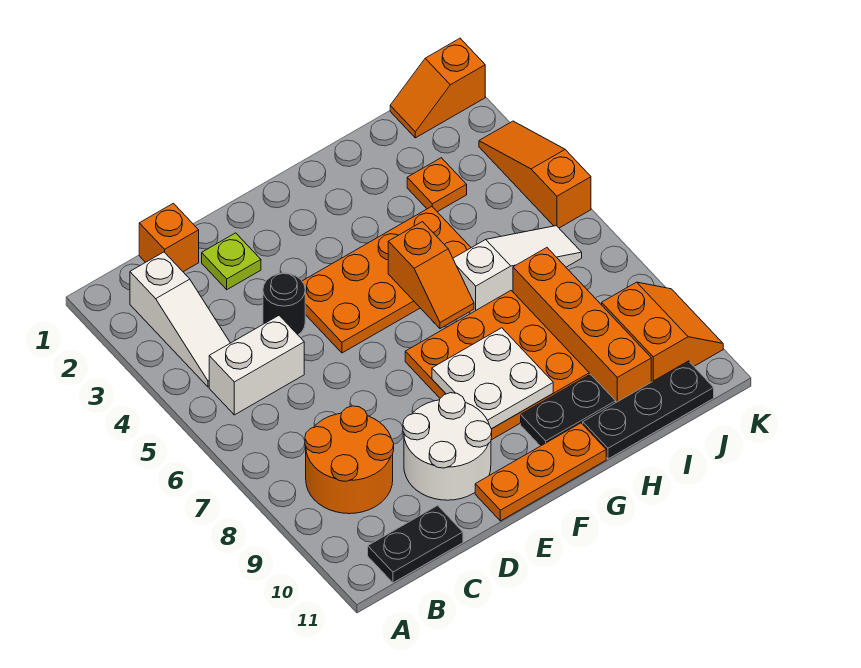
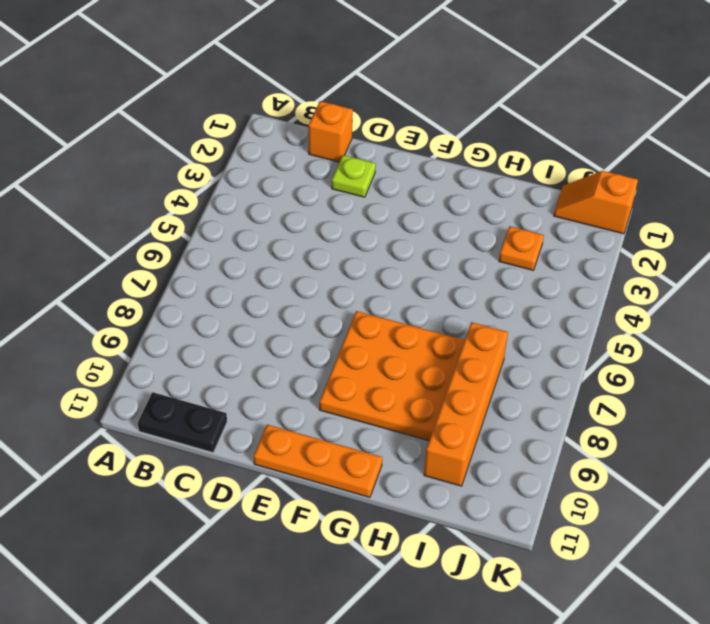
none -> white 1x3 slope [130,252,230,387]
none -> white 1x2 brick [209,316,304,415]
none -> orange 2x2 round brick [305,406,394,514]

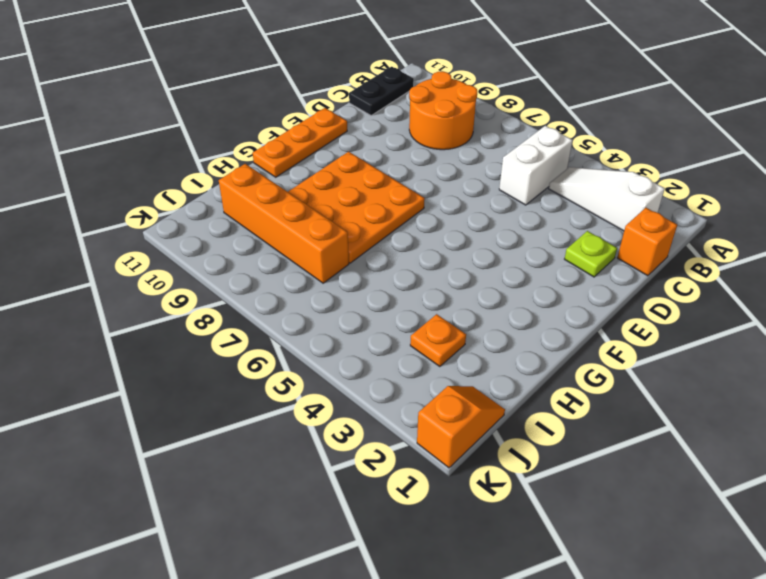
none -> black 1x1 round brick [263,273,305,335]
none -> white 2x2 round brick [403,393,492,500]
none -> orange 2x4 plate [302,206,471,353]

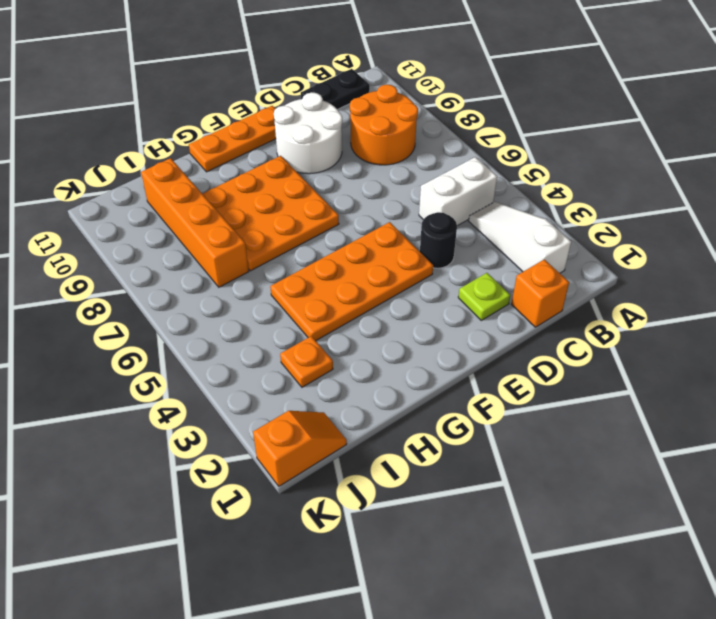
none -> black 1x2 plate [521,374,616,446]
none -> white 1x3 slope [453,226,582,314]
none -> black 1x3 plate [583,361,714,459]

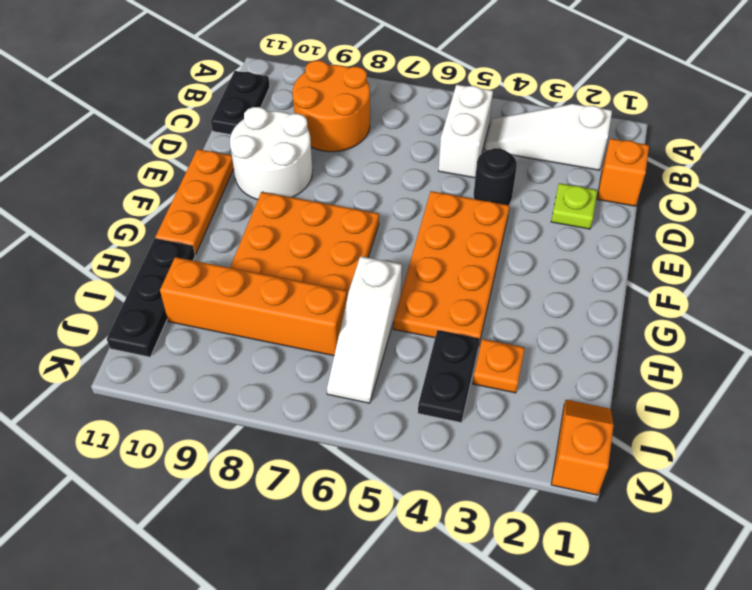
black 1x2 plate [418,330,480,422] -> black 1x2 plate moved to [521,374,616,446]
none -> orange 2x2 slope [602,282,723,382]
none -> orange 1x3 slope [479,121,591,228]
none -> white 2x2 plate [432,328,553,429]

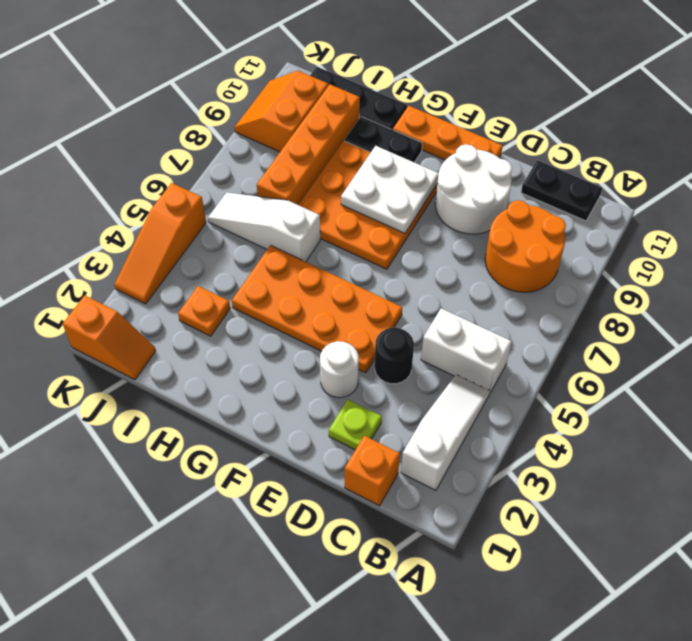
white 1x1 round brick [320,341,359,398] -> none
none -> orange 1x2 slope [388,222,474,329]

